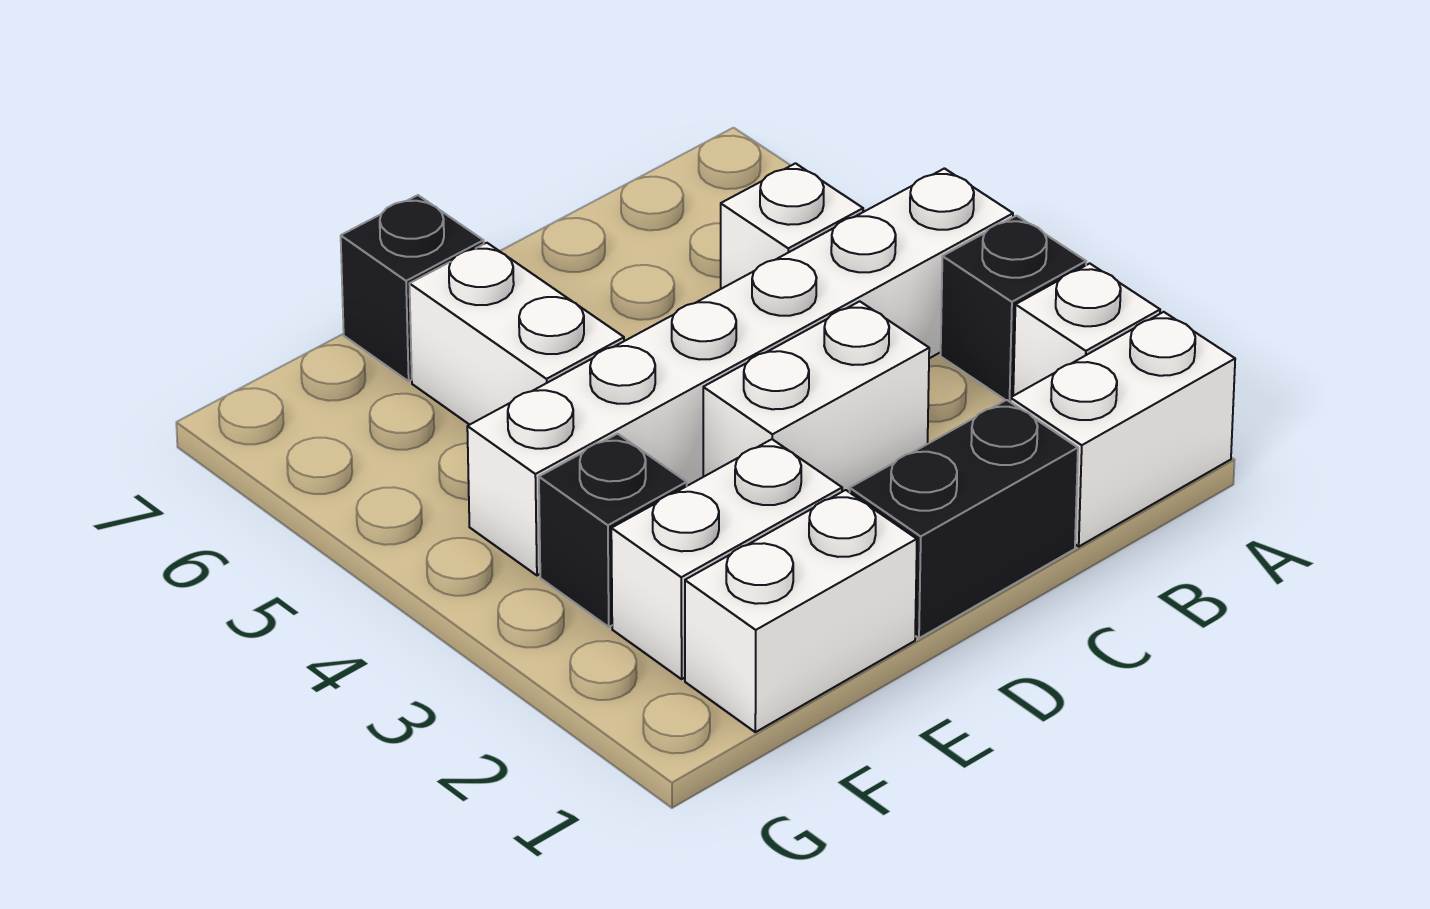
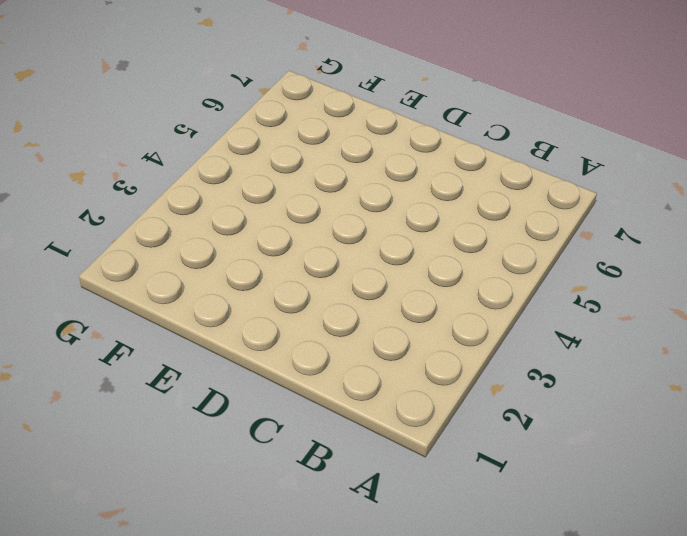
none -> white 1x2 brick [1010,312,1235,546]
none -> white 1x1 brick [1013,263,1160,396]
none -> black 1x1 brick [941,216,1086,402]

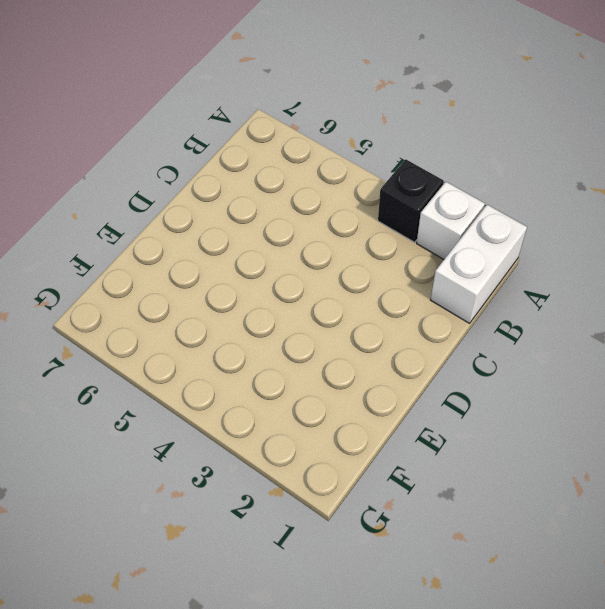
none -> white 1x6 brick [467,168,1013,575]
none -> white 1x1 brick [721,163,863,289]
none -> black 1x2 brick [850,400,1078,638]

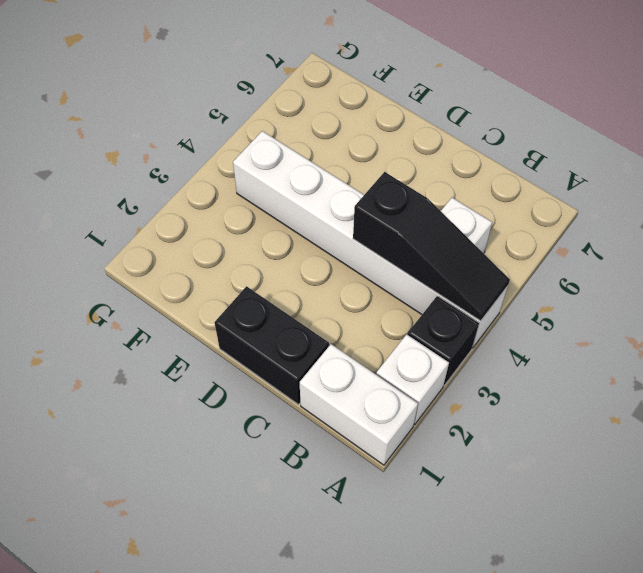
black 1x3 slope [353,172,510,321] -> none
none -> white 1x2 brick [703,301,929,492]
none -> white 1x2 brick [685,490,917,732]
none -> white 1x2 brick [611,439,842,679]

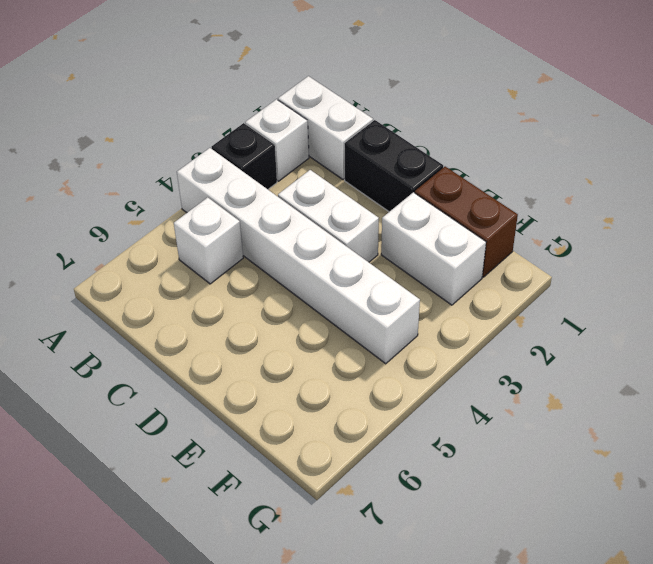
brown 1x2 brick [415,167,518,277] -> white 1x2 brick [685,490,917,732]
none -> white 1x2 brick [409,243,624,425]
none -> black 1x1 brick [341,195,484,381]
none -> black 1x1 brick [539,434,687,627]

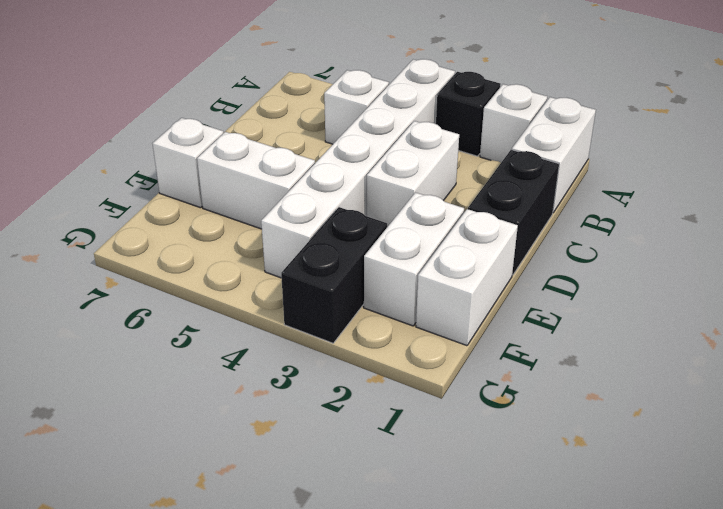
white 1x1 brick [152,118,223,208] -> black 1x1 brick [341,195,484,381]
black 1x2 brick [281,207,387,343] -> black 1x1 brick [539,434,687,627]

